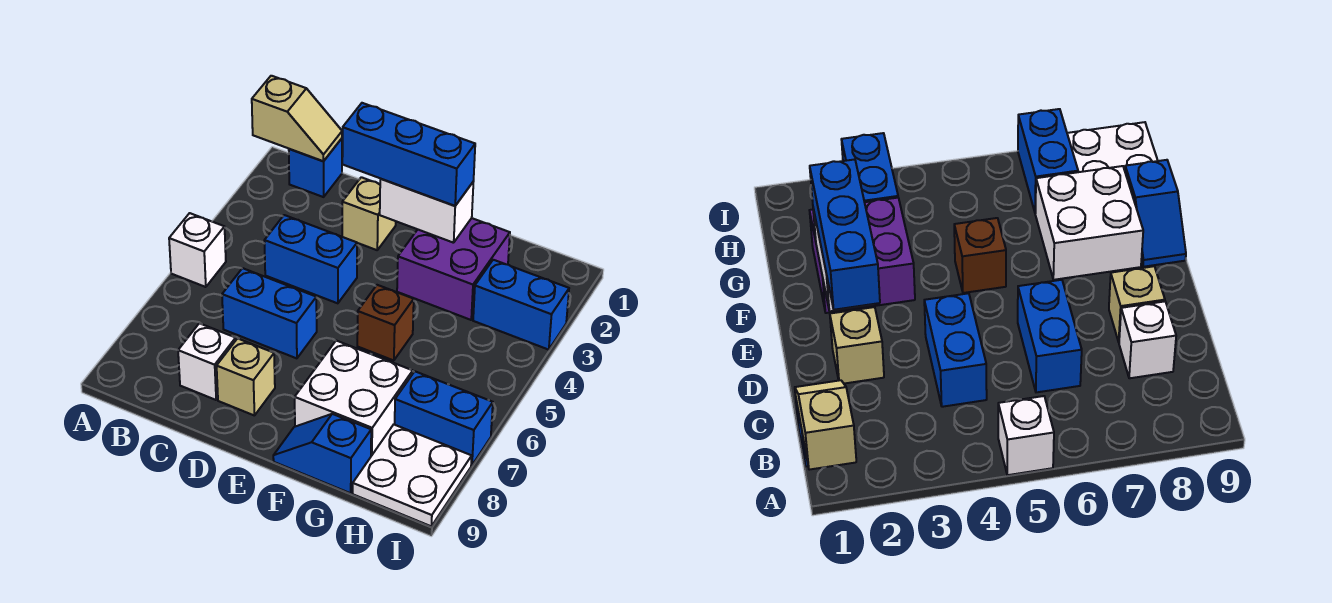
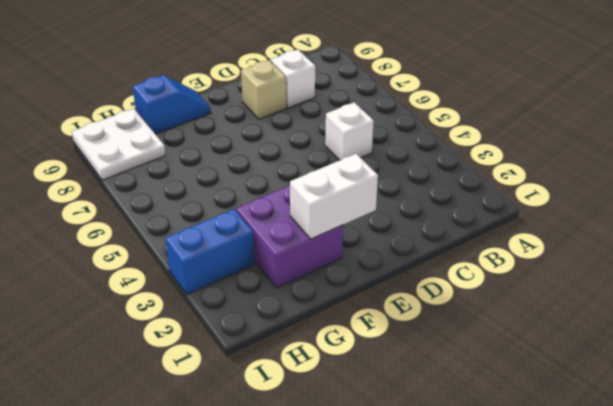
white 1x1 brick [325,102,374,160] -> white 1x1 brick moved to [169,213,226,287]
none -> blue 1x1 brick [289,139,342,197]
none -> blue 1x2 brick [264,215,357,303]
none -> blue 1x2 brick [222,268,317,358]

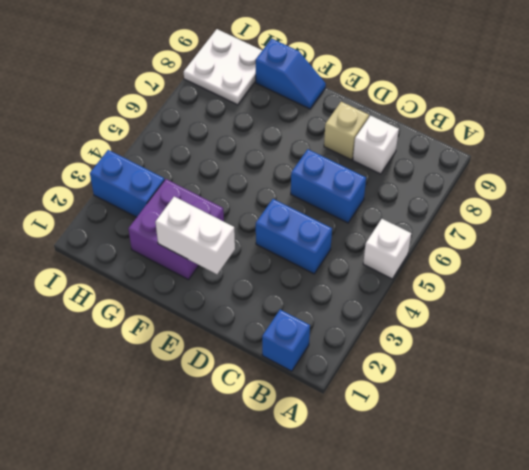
none -> tan 1x1 brick [342,177,396,250]
none -> brown 1x1 brick [357,285,414,361]
none -> white 2x2 brick [295,341,413,456]

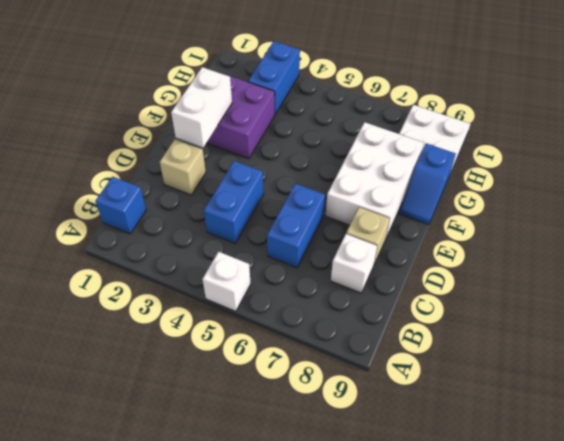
white 2x3 brick [326,122,424,238] -> white 2x2 brick [295,341,413,456]
none -> brown 1x1 brick [357,285,414,361]
none -> blue 1x2 brick [395,372,493,465]
none -> tan 1x2 slope [252,76,342,161]

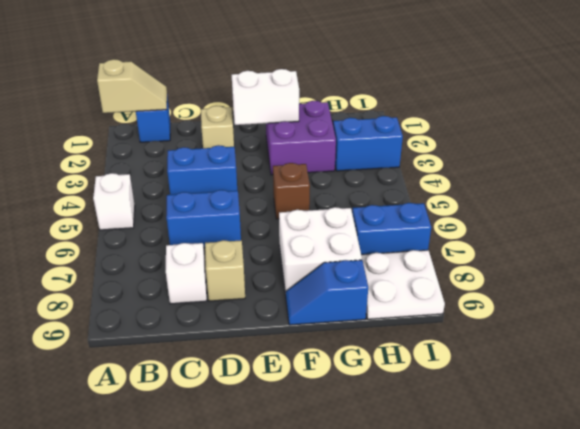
none -> blue 1x3 brick [342,103,475,206]

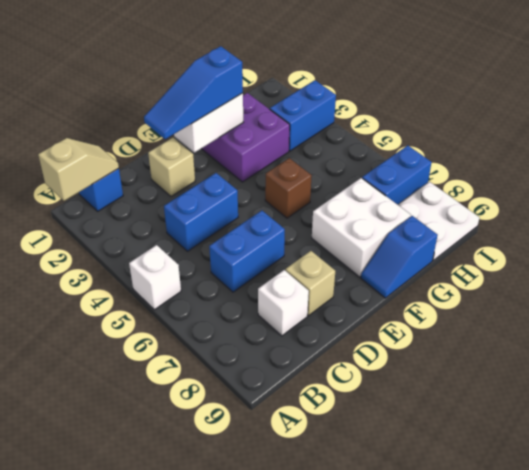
blue 1x3 slope [144,46,243,139] -> blue 1x3 brick [342,103,475,206]

